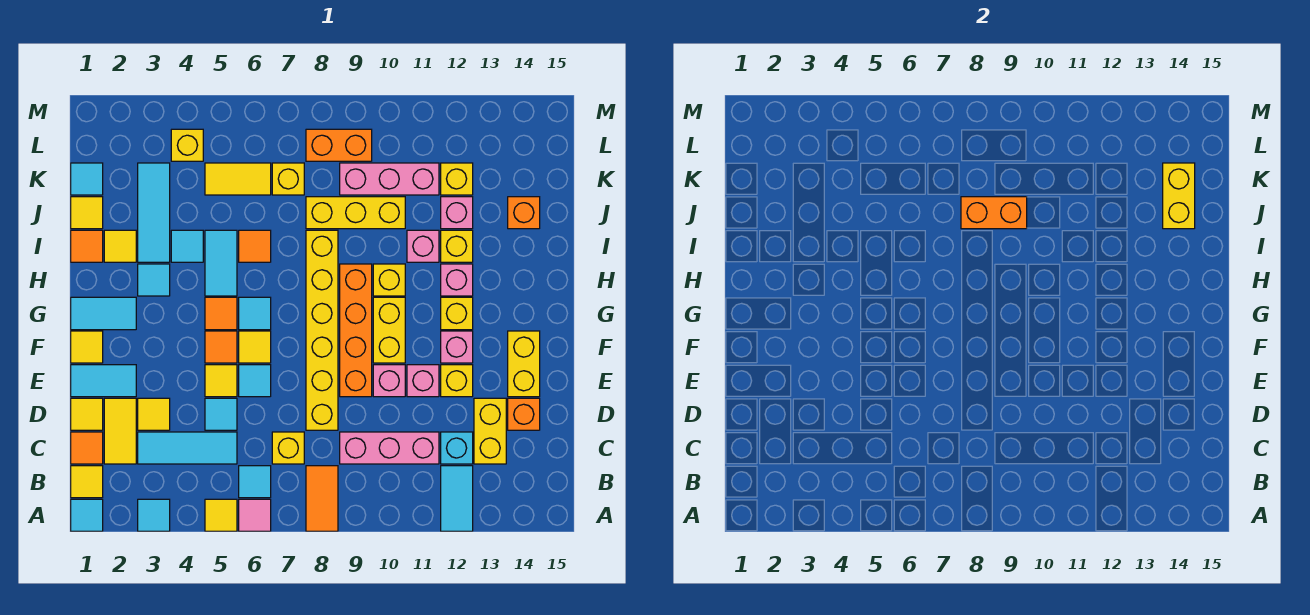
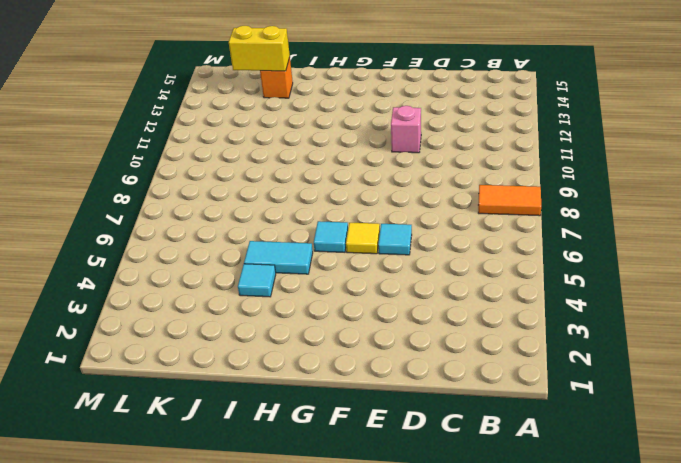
none -> cyan 1x1 tile [71,499,103,531]
none -> cyan 1x1 tile [138,499,170,531]
none -> yellow 1x1 tile [205,499,237,531]
none -> pink 1x1 tile [239,499,271,531]

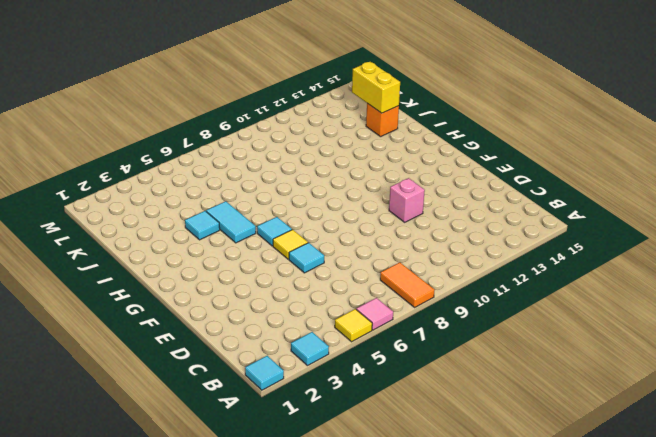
none -> cyan 1x2 tile [441,466,473,531]
none -> yellow 1x1 tile [71,466,103,498]
none -> cyan 1x1 tile [239,466,271,498]
none -> orange 1x1 tile [71,432,103,464]

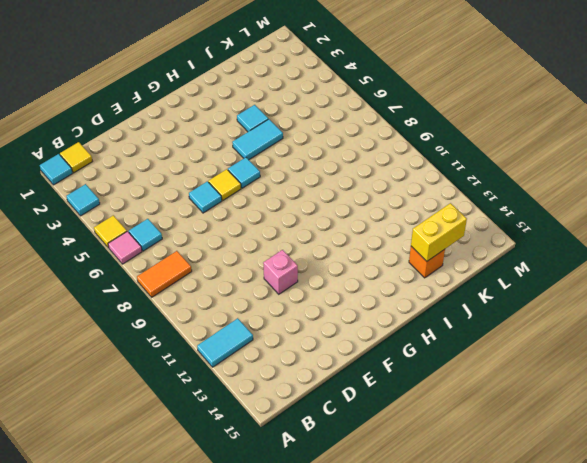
none -> orange 1x1 tile [71,432,103,464]
none -> yellow 1x2 tile [104,398,136,464]
none -> cyan 1x3 tile [138,432,237,464]
none -> yellow 1x1 brick [272,432,304,464]

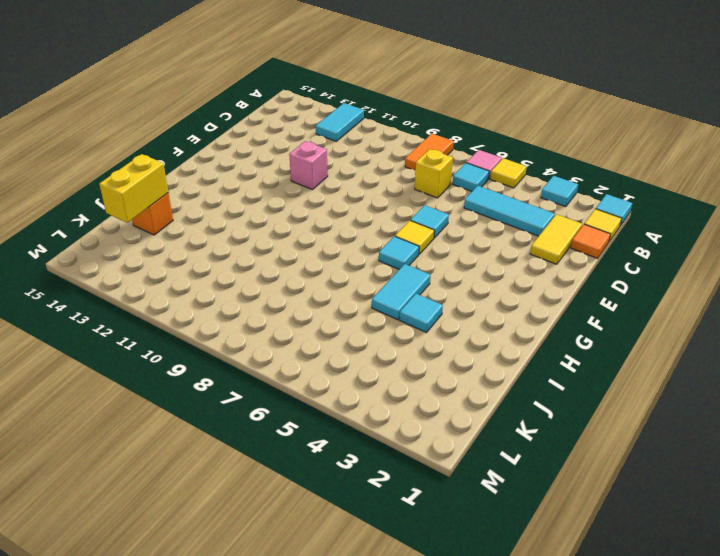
none -> pink 1x3 brick [340,432,439,464]
none -> cyan 1x1 brick [441,432,473,464]
none -> yellow 1x2 brick [474,398,506,464]
none -> yellow 1x1 tile [71,398,103,430]

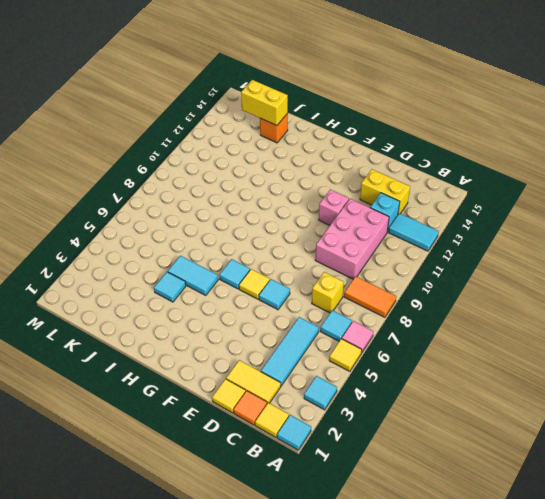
pink 2x3 brick [315,199,389,279] -> pink 1x3 brick [340,432,439,464]
none -> yellow 1x1 tile [138,398,170,430]
none -> cyan 1x1 tile [205,398,237,430]
none -> yellow 1x6 brick [306,230,338,430]
none -> orange 1x1 brick [508,398,540,430]

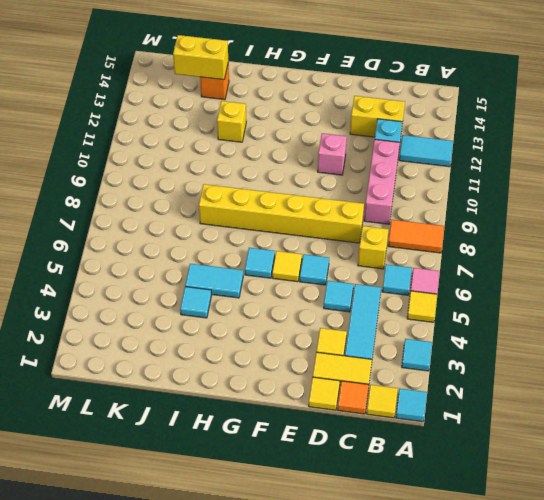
none -> orange 1x1 brick [508,398,540,430]
none -> cyan 1x2 tile [71,365,136,397]
none -> yellow 1x1 tile [205,365,237,397]
none -> orange 1x4 brick [340,264,372,397]

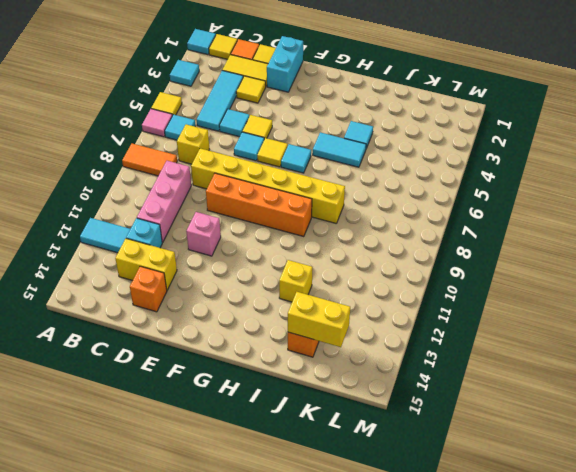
cyan 1x2 brick [267,36,303,92] -> cyan 1x2 tile [71,365,136,397]
none -> pink 1x1 brick [373,365,405,397]
none -> yellow 1x1 brick [441,365,473,397]
none -> yellow 1x2 brick [508,331,540,397]
none -> yellow 1x1 tile [71,331,103,363]

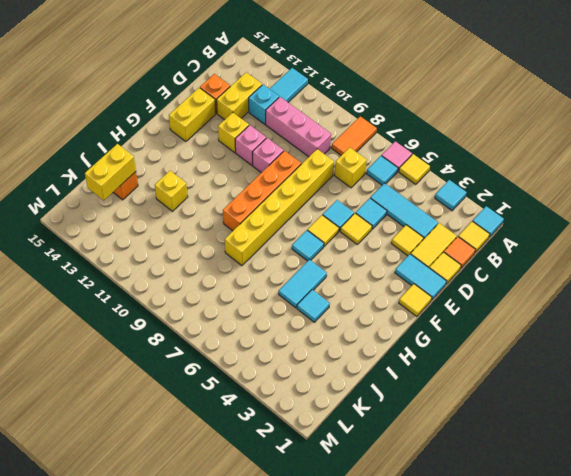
none -> orange 1x1 tile [205,331,237,363]
none -> yellow 1x2 brick [373,297,405,363]
none -> pink 1x1 brick [441,331,473,363]
none -> cyan 1x2 tile [71,297,136,330]

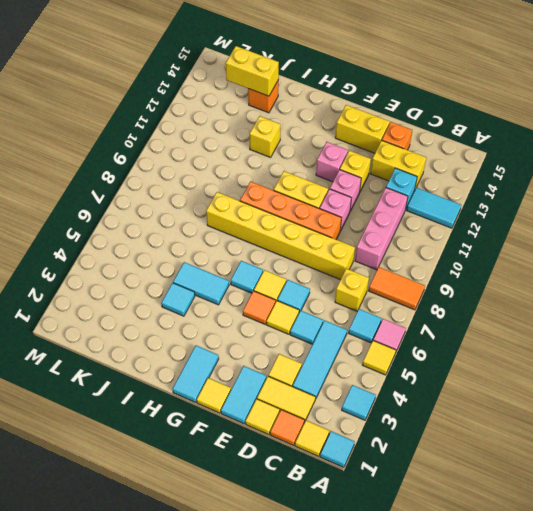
none -> orange 1x1 tile [205,297,237,330]
none -> yellow 1x1 brick [441,297,473,330]
none -> cyan 1x1 tile [138,264,170,296]
none -> yellow 1x1 brick [373,264,405,296]

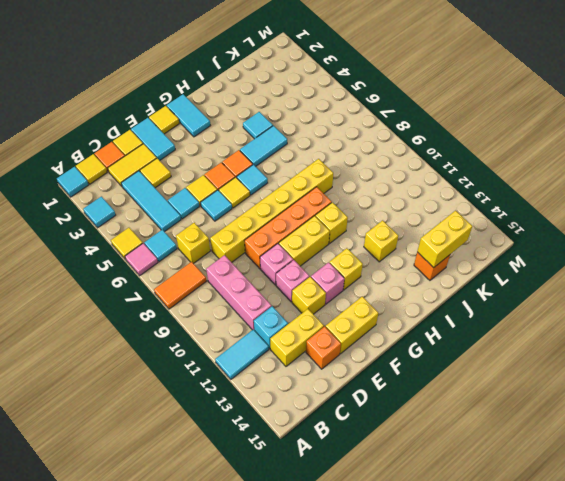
none -> cyan 1x1 tile [138,264,170,296]
none -> pink 1x1 brick [441,264,473,296]
none -> orange 1x1 tile [71,230,103,262]
none -> yellow 1x1 tile [104,230,136,262]

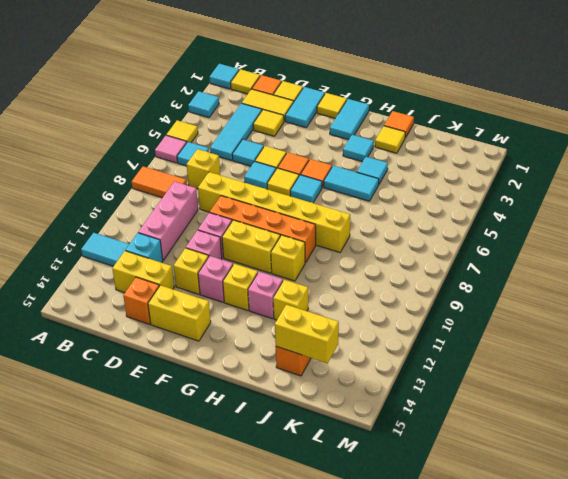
none -> cyan 1x3 tile [138,163,170,262]
none -> orange 1x1 tile [239,230,271,262]
none -> pink 1x1 brick [407,230,439,262]
none -> yellow 1x1 tile [71,197,103,229]

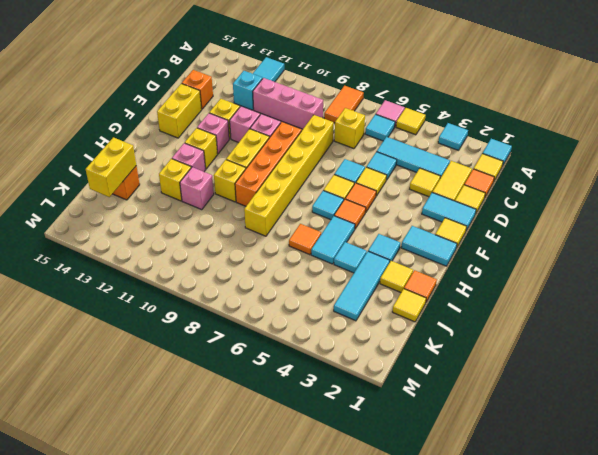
none -> yellow 1x2 brick [474,398,506,464]
none -> yellow 1x3 brick [306,197,405,229]
none -> pink 1x1 brick [441,197,473,229]
none -> cyan 1x1 tile [71,163,103,195]

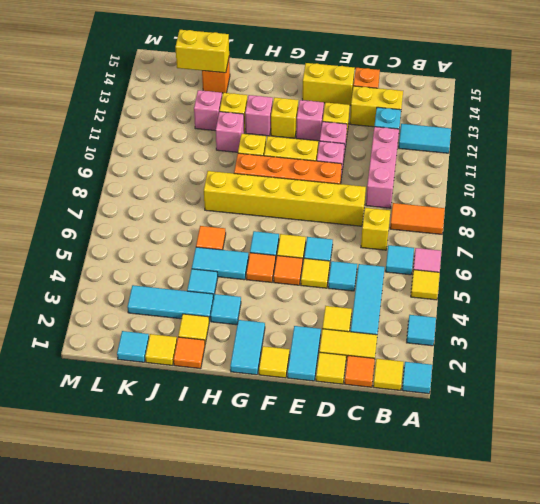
none -> yellow 1x3 brick [306,197,405,229]
none -> yellow 1x2 tile [205,163,271,195]
none -> yellow 1x1 brick [272,163,304,195]
none -> pink 1x3 brick [340,163,439,195]

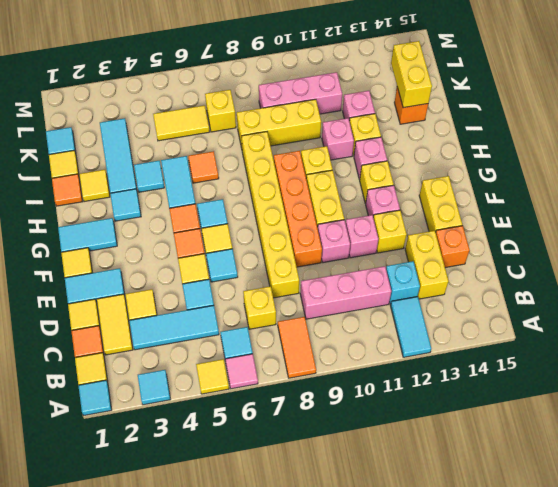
none -> yellow 1x1 brick [441,163,473,195]
none -> yellow 1x1 brick [171,129,203,161]
none -> orange 1x2 brick [306,129,372,161]
none -> orange 1x2 brick [961,197,1027,229]

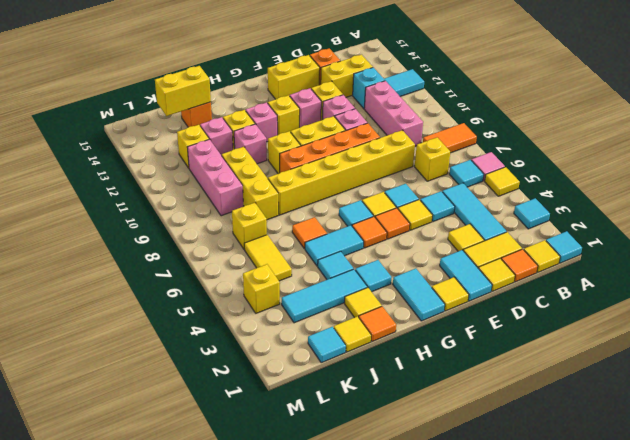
none -> orange 1x2 brick [306,129,372,161]
none -> orange 1x2 brick [961,197,1027,229]

